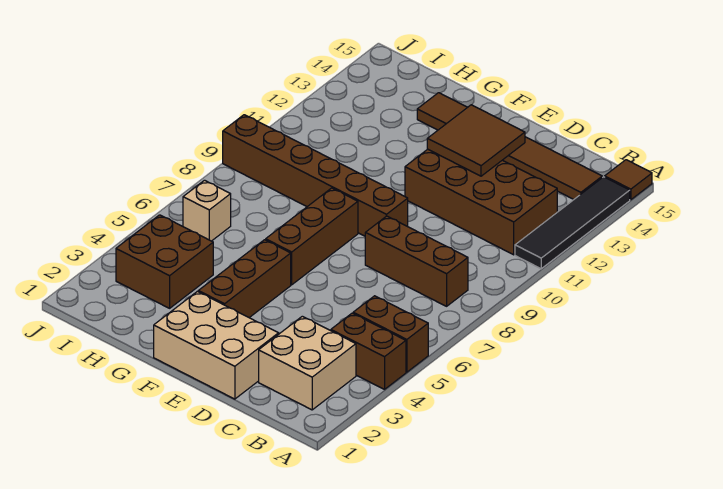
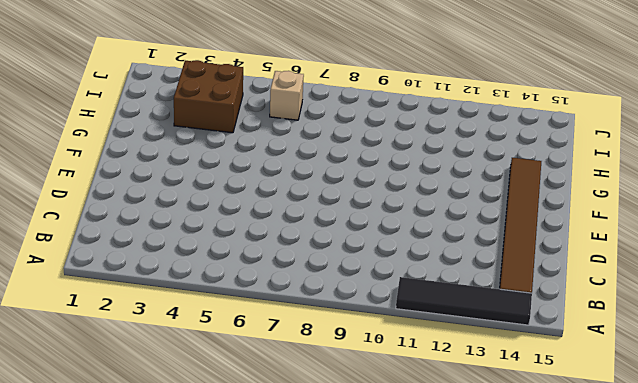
none -> brown 1x2 brick [331,313,406,389]
none -> brown 1x2 brick [353,296,428,372]
none -> brown 1x1 tile [605,160,652,200]

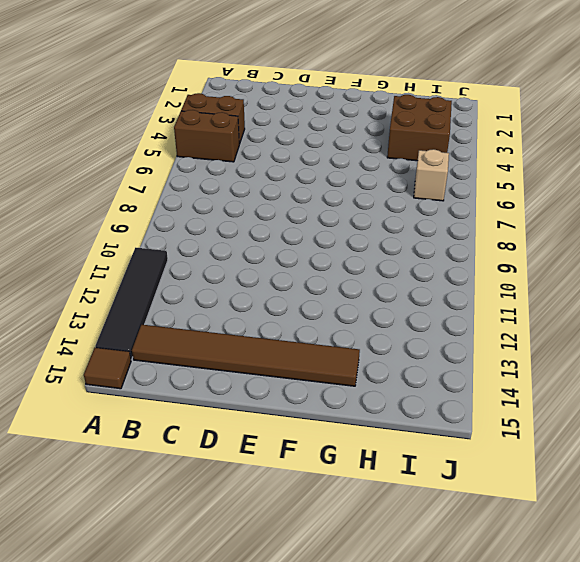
none -> tan 2x2 brick [259,316,356,410]
none -> brown 1x3 brick [365,216,468,306]
none -> brown 2x4 brick [405,149,557,255]

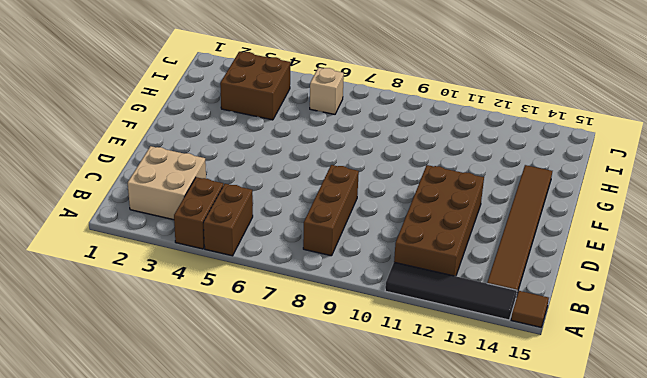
none -> tan 2x3 brick [154,291,279,399]
none -> brown 1x6 brick [223,115,408,236]
none -> brown 1x3 brick [198,240,291,318]

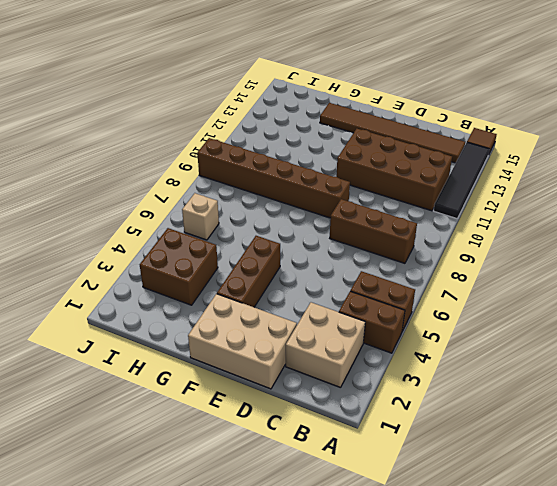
none -> brown 1x3 brick [266,188,358,285]
none -> brown 2x2 tile [427,105,525,176]

